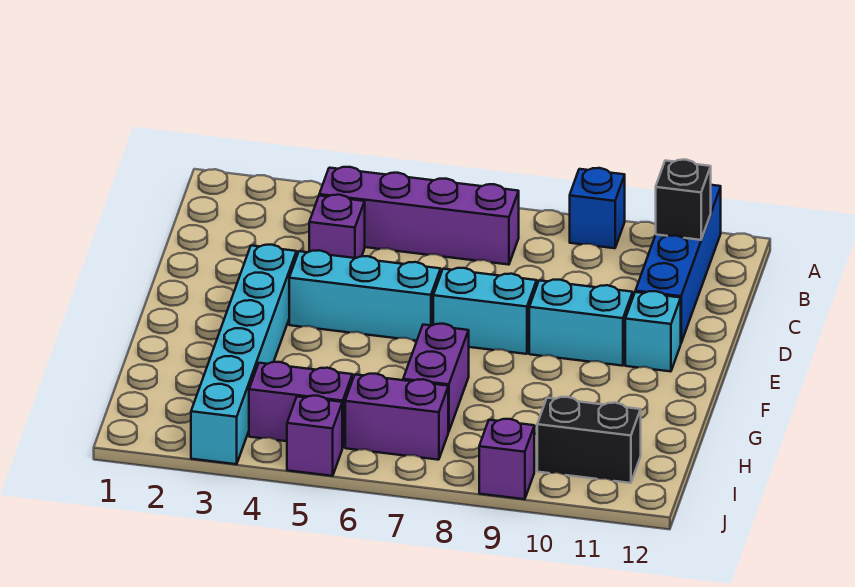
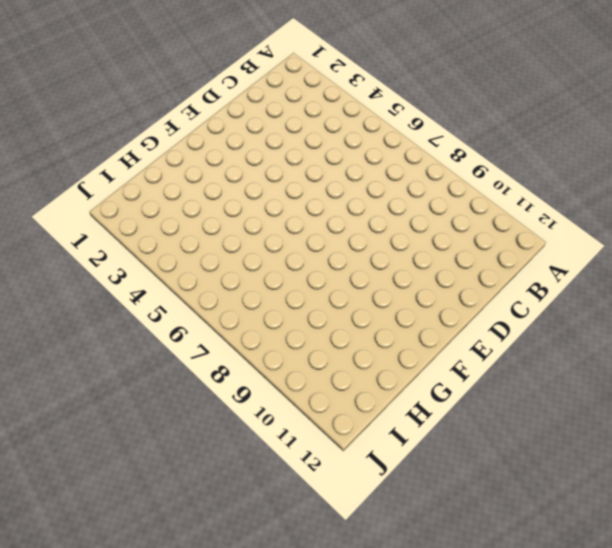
none -> blue 1x1 brick [570,168,625,248]
none -> blue 1x4 brick [635,185,721,342]
none -> purple 1x4 brick [319,167,519,265]

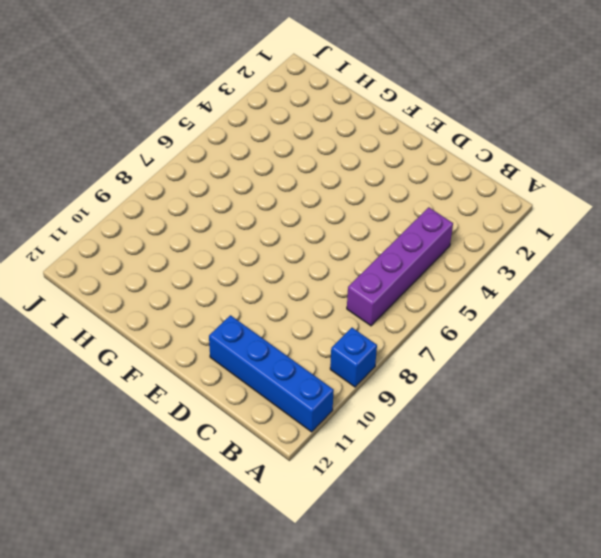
none -> purple 1x1 brick [309,195,365,258]
none -> cyan 1x6 brick [191,245,297,464]
none -> cyan 1x3 brick [289,250,441,341]

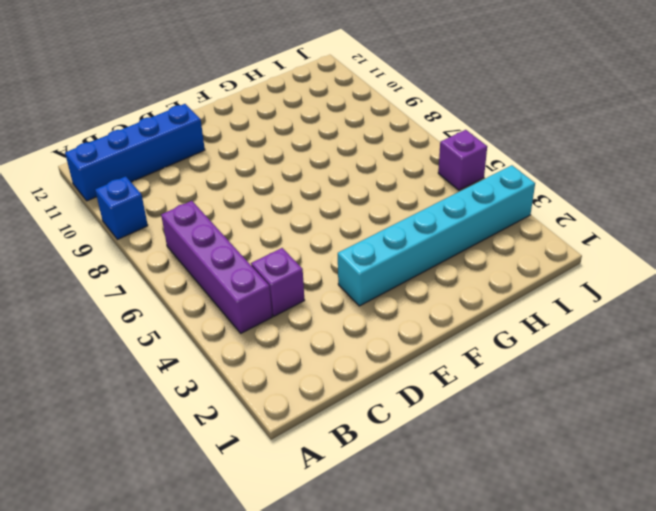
none -> cyan 1x3 brick [289,250,441,341]
none -> cyan 1x2 brick [433,268,537,354]
none -> cyan 1x2 brick [529,280,633,366]

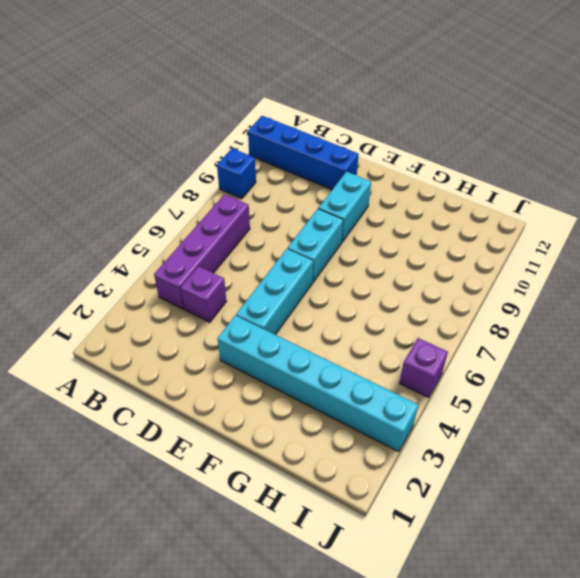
none -> cyan 1x1 brick [625,291,681,371]
none -> purple 1x2 brick [403,324,469,432]
none -> purple 1x2 brick [249,362,352,448]

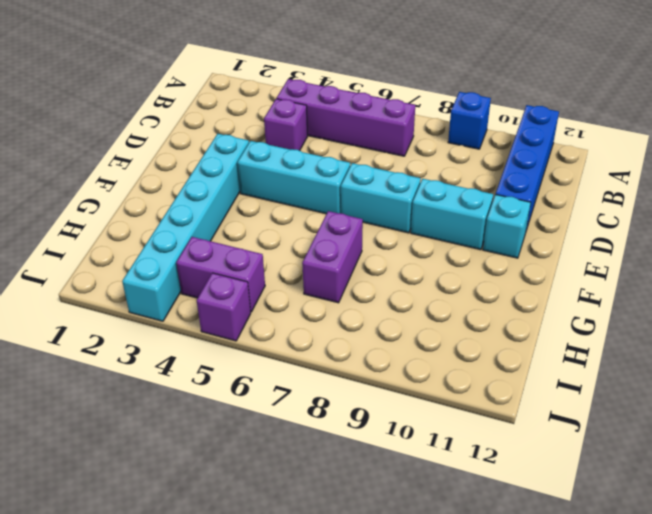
none -> purple 1x2 brick [345,374,448,460]
none -> black 1x2 brick [537,397,641,483]
none -> purple 1x1 brick [479,419,534,499]

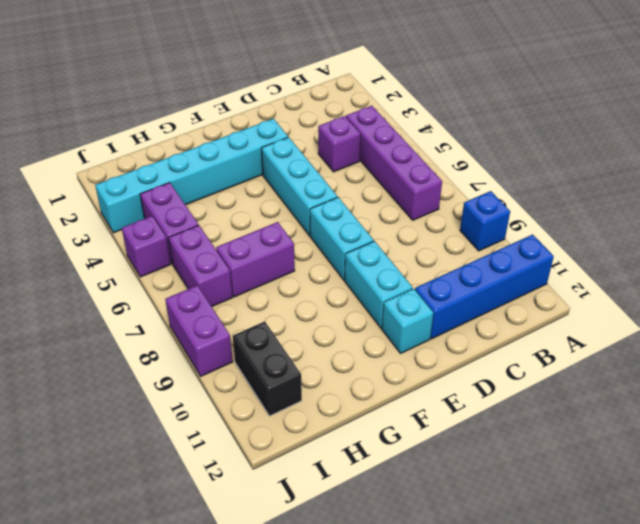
purple 1x2 brick [165,285,233,376] -> purple 1x1 brick [479,419,534,499]
none -> black 1x1 brick [656,160,711,240]

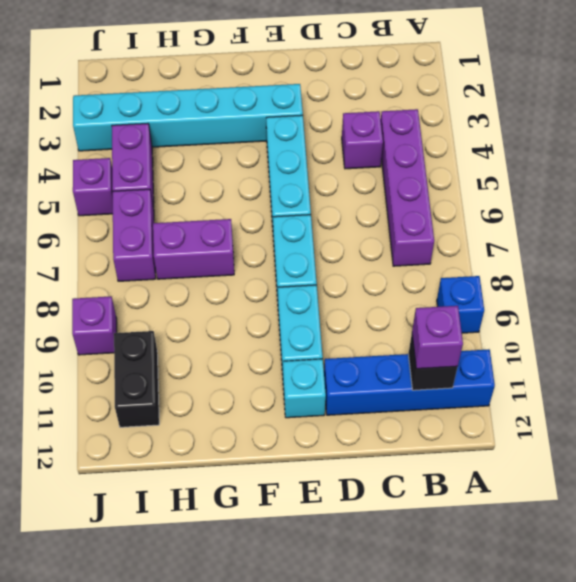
purple 1x1 brick [412,306,463,369] -> none

